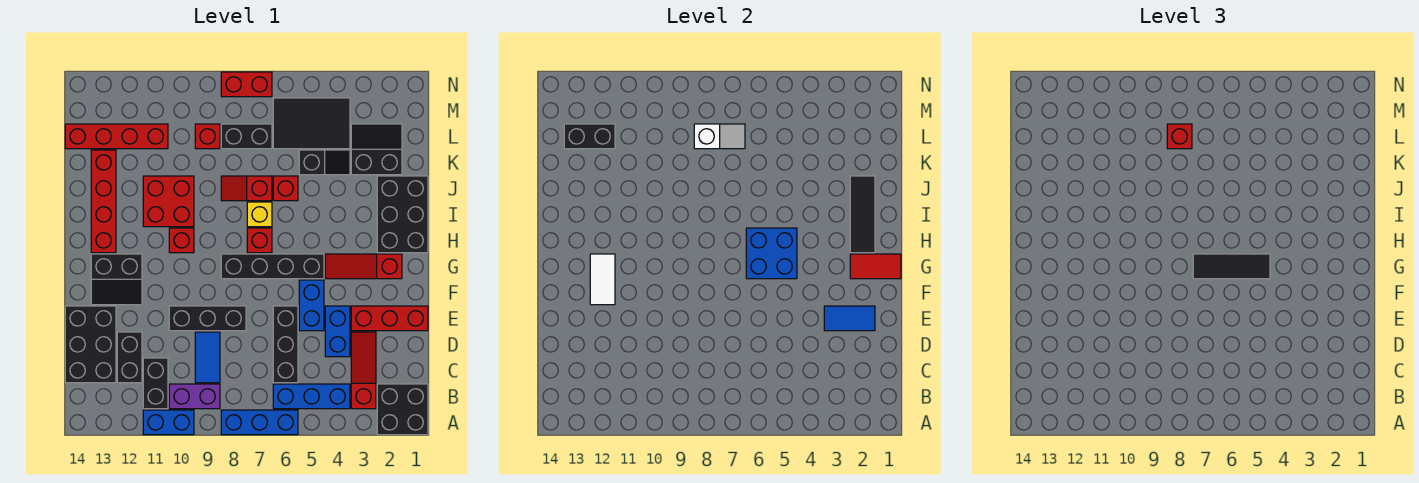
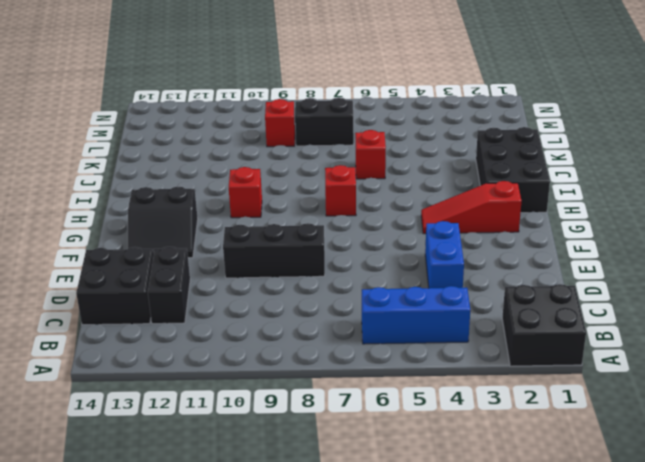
black 2x2 brick [76,247,153,325] -> black 2x3 brick [65,306,116,383]
none -> blue 1x3 brick [221,410,298,435]
none -> blue 1x2 brick [143,410,194,435]
none -> red 1x3 slope [351,332,376,409]
none -> purple 1x2 brick [169,384,220,409]

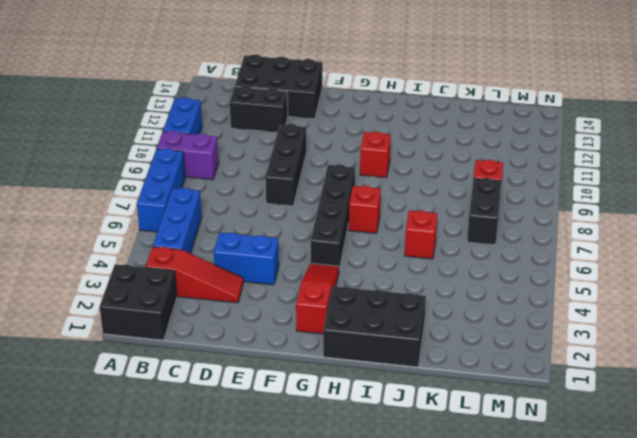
purple 1x2 brick [157,131,219,180] -> purple 1x2 brick turned to [169,384,220,409]
none -> black 1x2 brick [143,358,168,409]
none -> black 1x3 brick [273,306,298,383]
none -> blue 1x2 tile [195,332,220,383]
none -> red 1x3 brick [351,306,428,331]

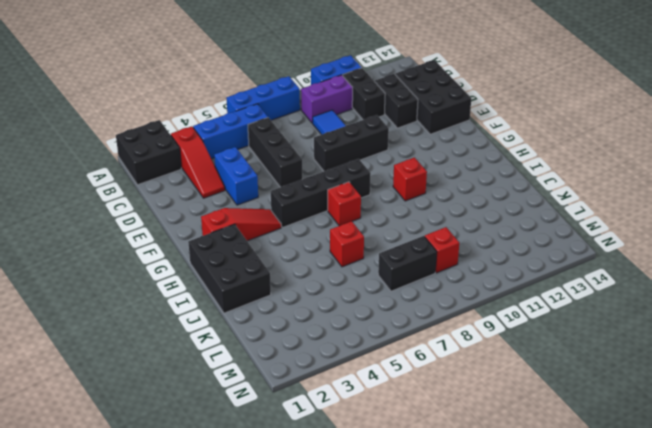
none -> red 1x3 brick [351,306,428,331]
none -> blue 1x2 brick [299,280,324,331]
none -> black 2x2 slope [91,254,142,305]
none -> red 1x4 brick [91,150,116,253]

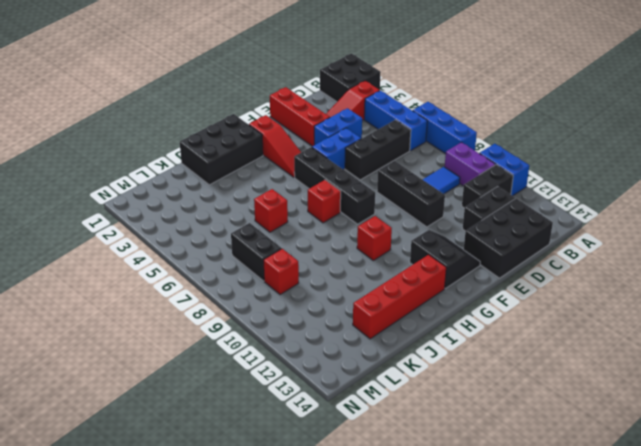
none -> yellow 1x1 brick [247,202,272,227]
none -> red 2x2 brick [143,176,194,227]
none -> red 1x2 slope [221,176,272,201]
none -> black 2x2 slope [351,124,402,175]

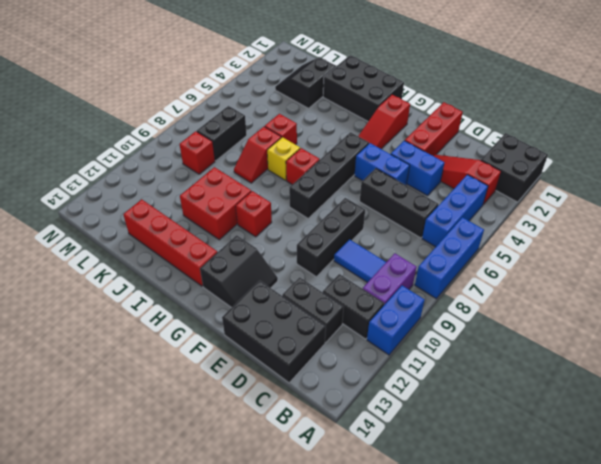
none -> black 1x2 slope [299,150,350,175]
none -> black 2x3 tile [273,98,350,149]
none -> red 1x4 brick [65,124,168,149]
none -> red 1x2 brick [221,72,272,97]

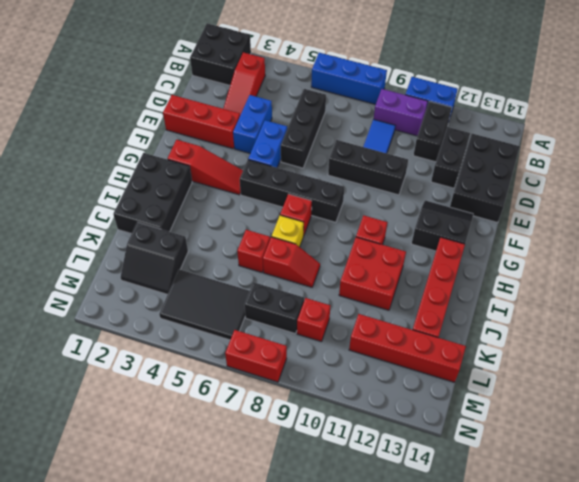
none -> blue 1x3 brick [273,384,350,409]
none -> black 1x2 slope [299,150,350,175]
none -> blue 1x2 tile [824,306,875,331]
none -> white 1x2 tile [590,254,615,305]

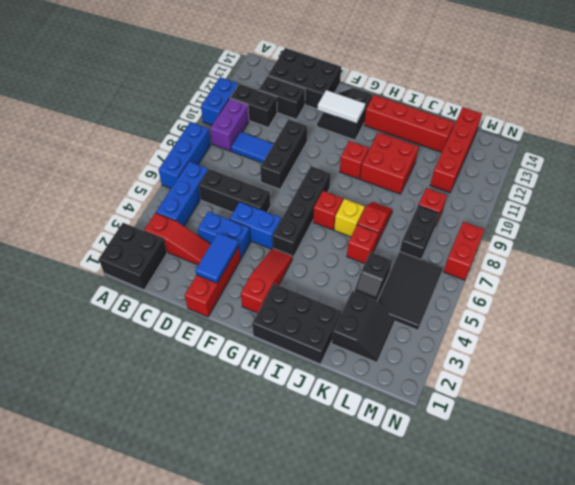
none -> red 1x2 tile [850,254,901,279]
none -> blue 2x2 brick [746,228,797,279]
none -> black 1x3 tile [850,176,875,253]
none -> white 1x2 slope [694,124,745,149]

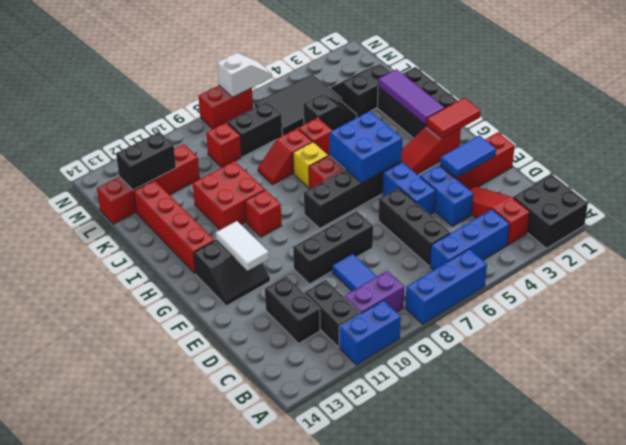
purple 1x3 tile [378,69,444,125] -> black 1x3 tile [850,176,875,253]
white 1x2 slope [217,53,272,97] -> white 1x2 slope moved to [694,124,745,149]
none -> black 2x3 brick [65,306,116,383]
none -> black 1x3 tile [1193,254,1270,279]
none -> red 1x1 brick [1167,124,1192,149]

